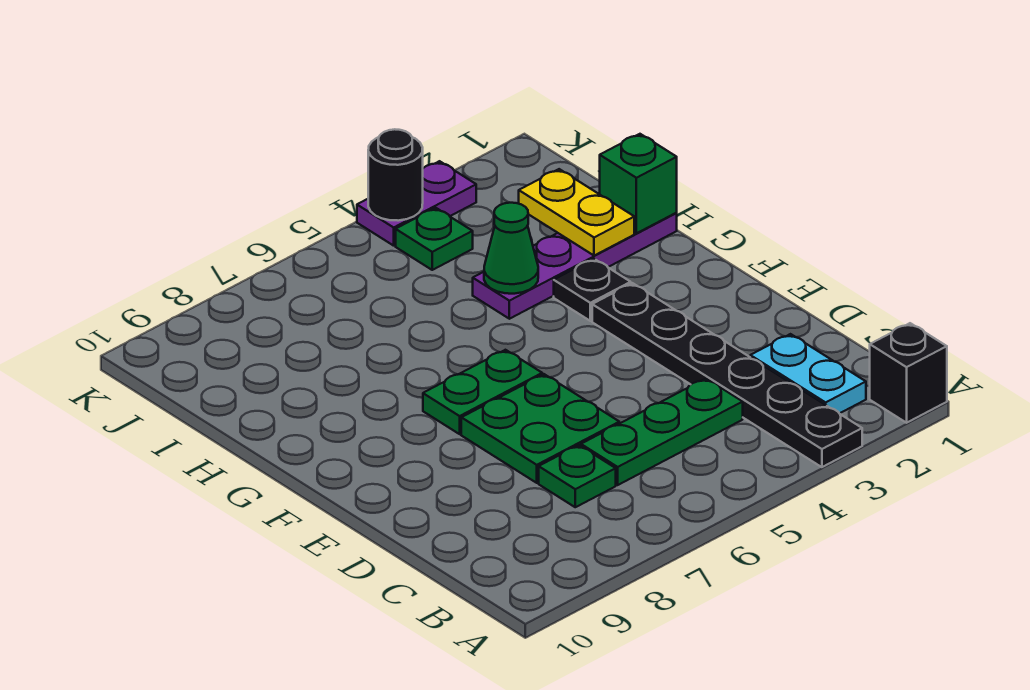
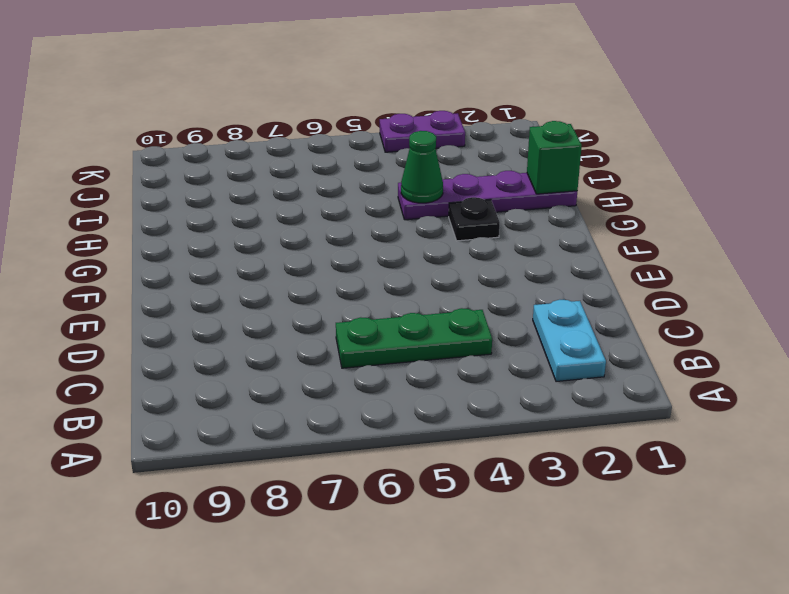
none -> black 1x1 brick [870,323,947,423]
none -> black 1x6 plate [592,283,862,467]
none -> green 1x1 plate [539,445,616,507]

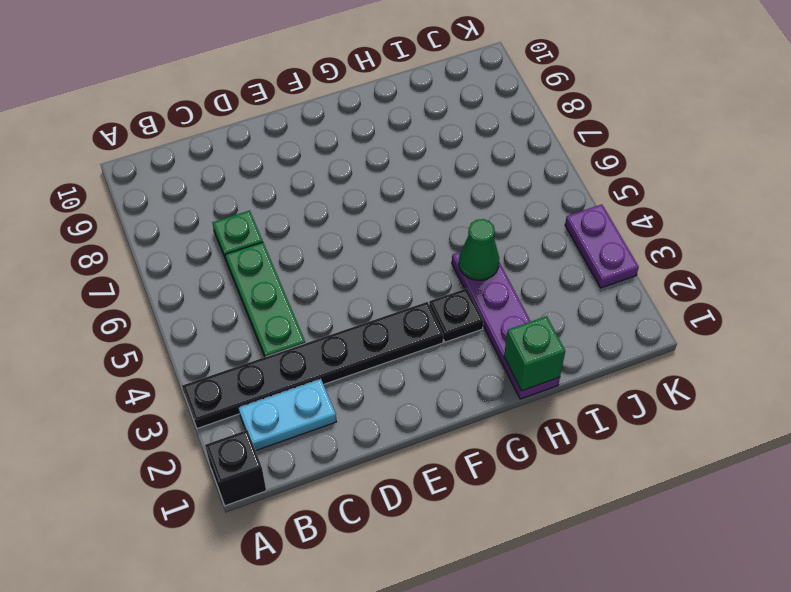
none -> green 2x2 plate [461,374,619,483]
none -> green 1x2 plate [423,350,542,434]
none -> green 1x1 plate [396,208,473,270]

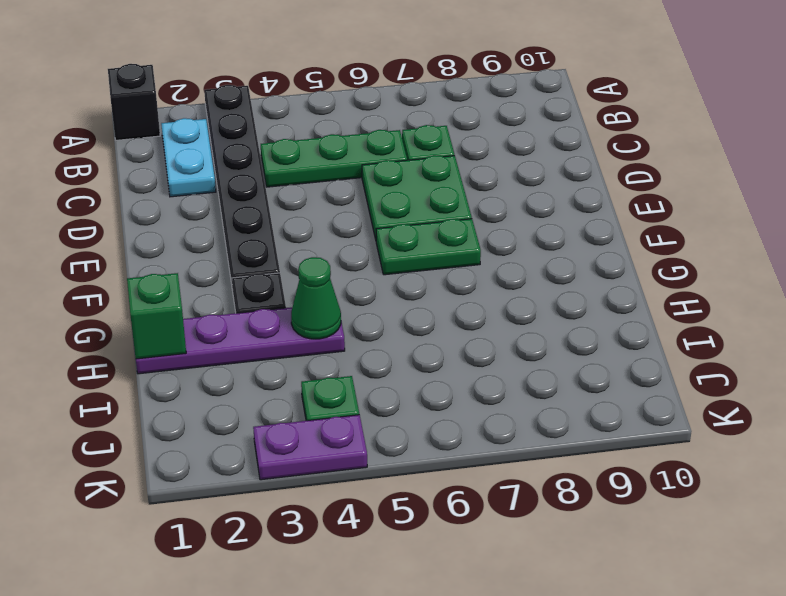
none -> yellow 1x2 plate [519,169,634,256]
none -> black 1x1 round brick [368,129,423,221]

